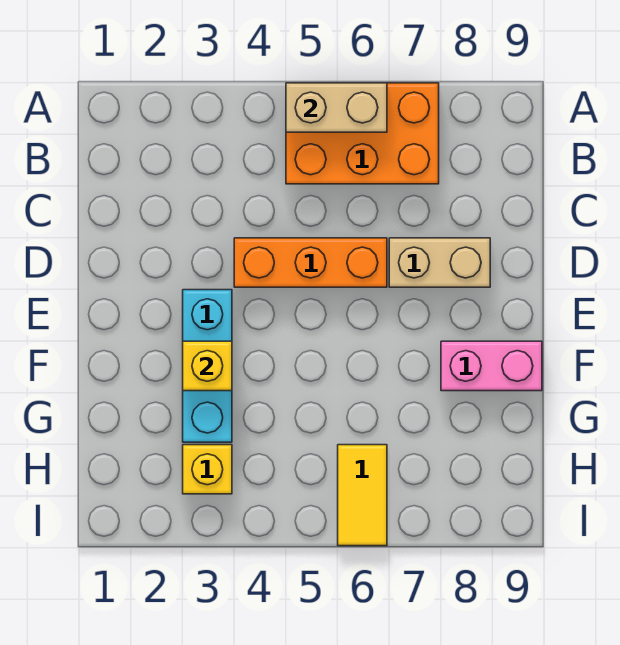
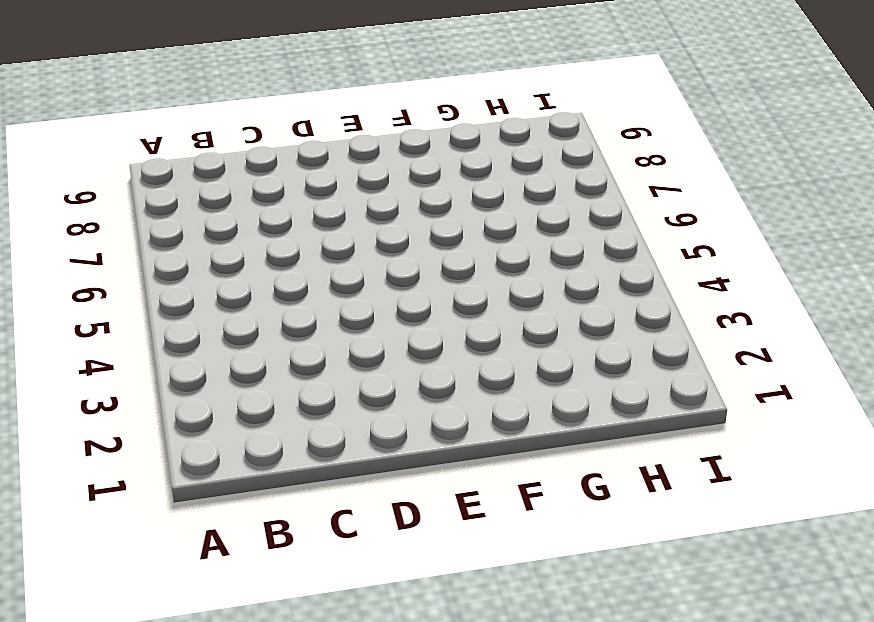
none -> orange 2x3 brick [286,83,439,184]
none -> orange 1x3 brick [234,238,387,287]

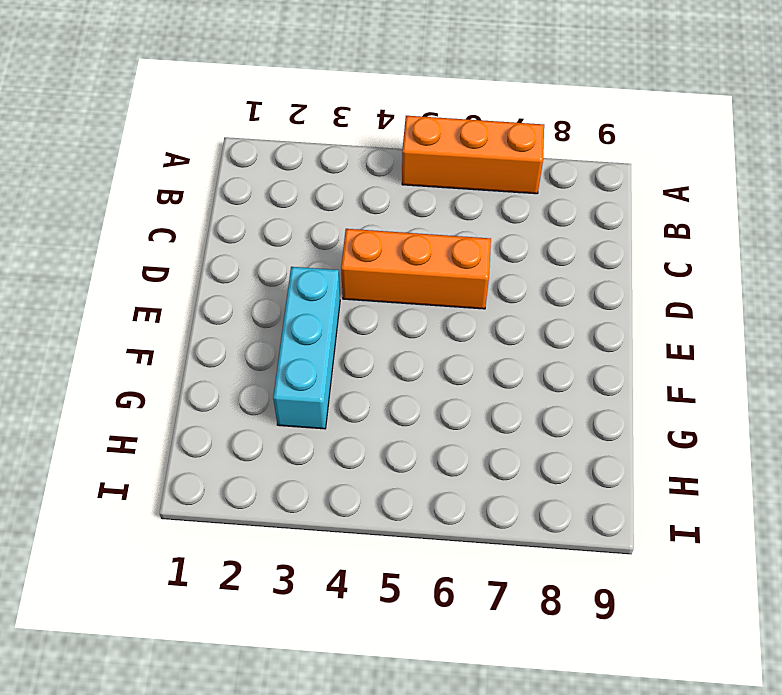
orange 1x3 brick [402,116,544,194] -> orange 2x3 brick [286,83,439,184]
none -> tan 1x2 brick [389,238,490,287]
none -> pink 1x2 brick [441,341,542,391]

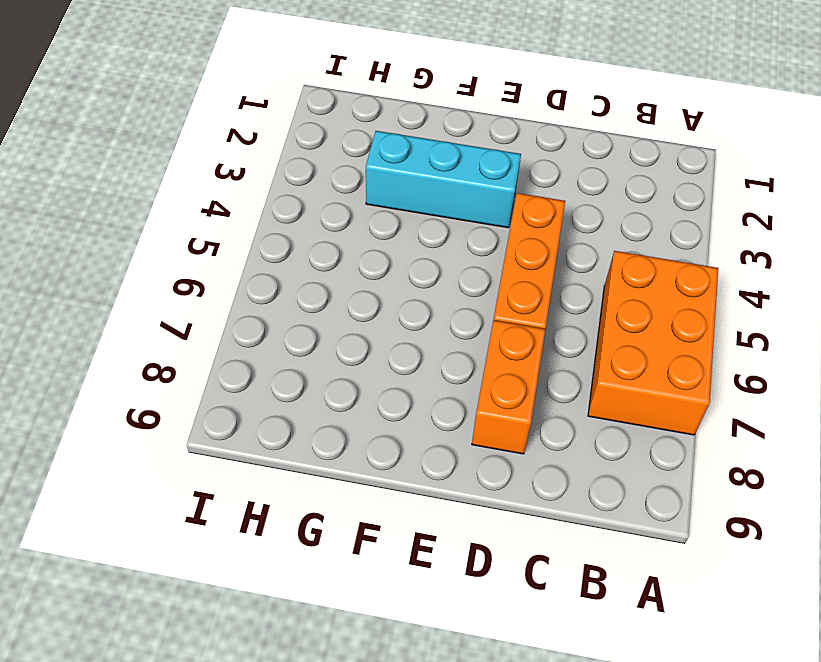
orange 1x2 brick [472,320,545,454] -> tan 1x2 brick [389,238,490,287]
none -> pink 1x2 brick [441,341,542,391]
none -> yellow 1x1 brick [183,445,232,494]

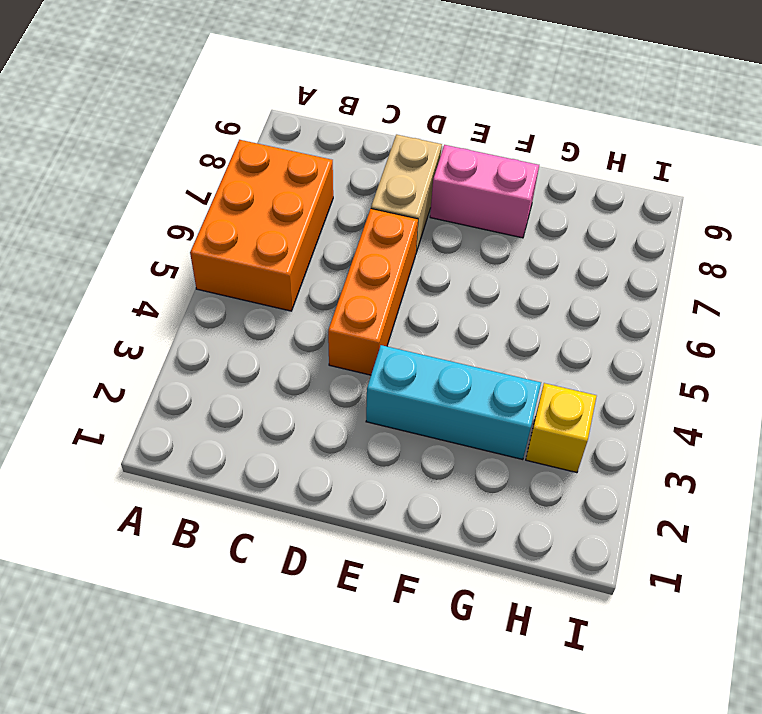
pink 1x2 brick [430,145,539,238] -> pink 1x2 brick turned to [441,341,542,391]
none -> yellow 1x2 tile [338,445,387,546]
none -> tan 1x2 brick [286,83,387,132]

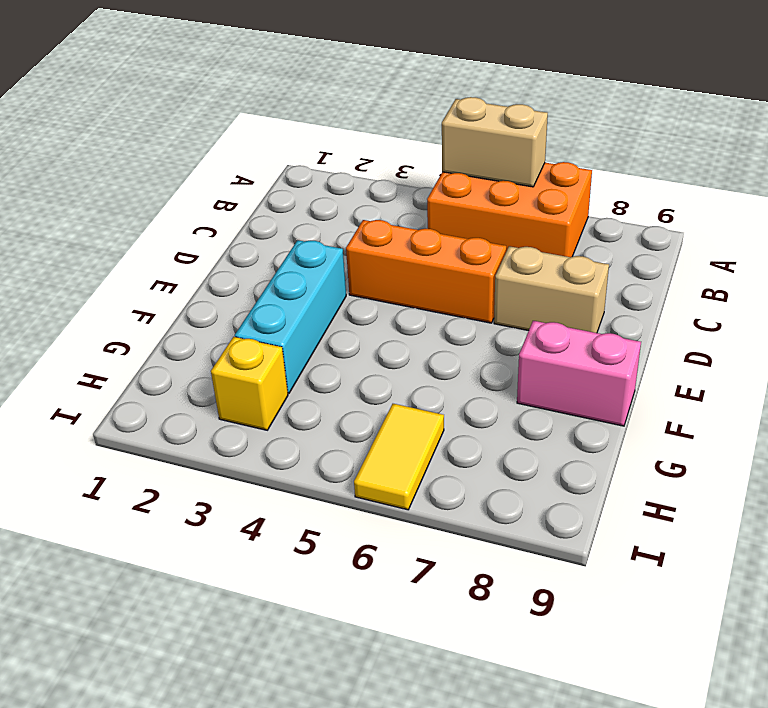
none -> yellow 1x1 brick [183,341,232,391]

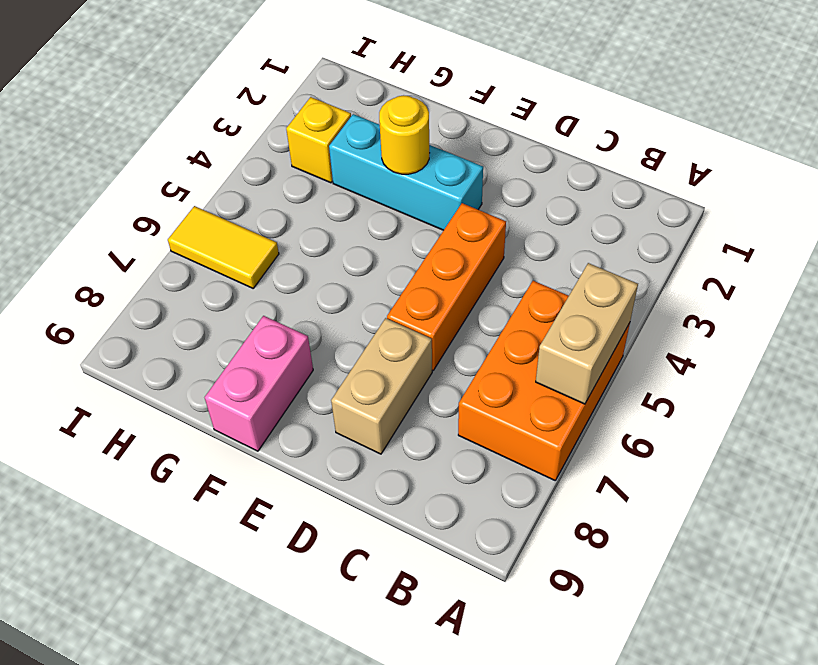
yellow 1x1 round brick [379,95,429,174] -> yellow 1x1 brick [183,341,232,391]

